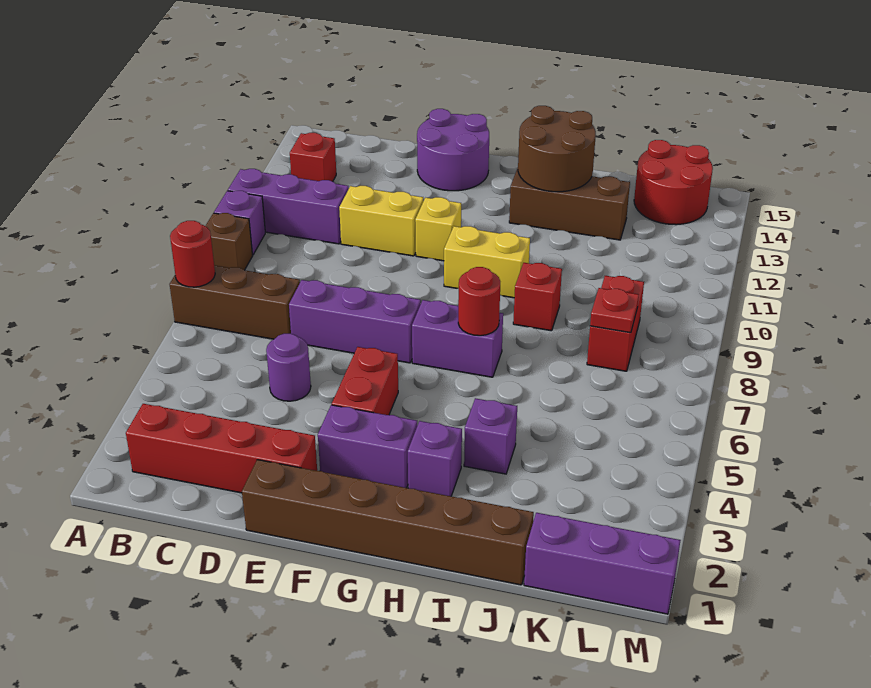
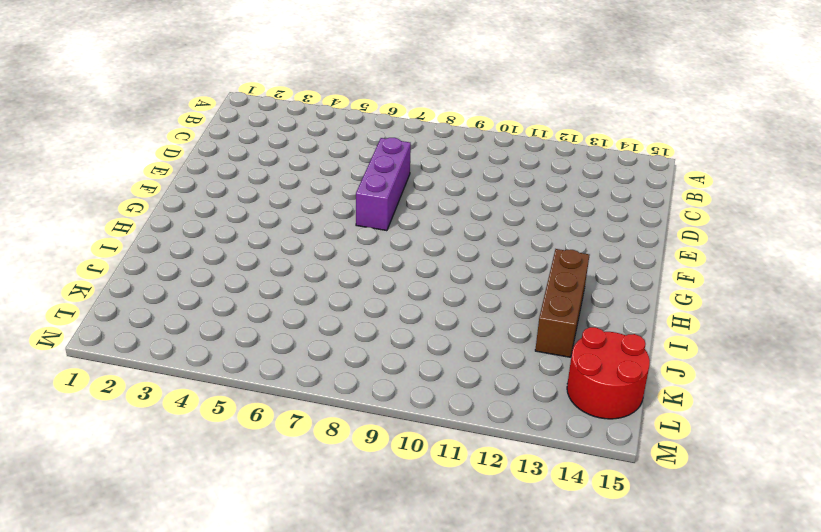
none -> brown 1x3 brick [170,265,300,339]
none -> brown 1x1 brick [206,213,253,270]
none -> purple 1x1 brick [214,191,265,255]

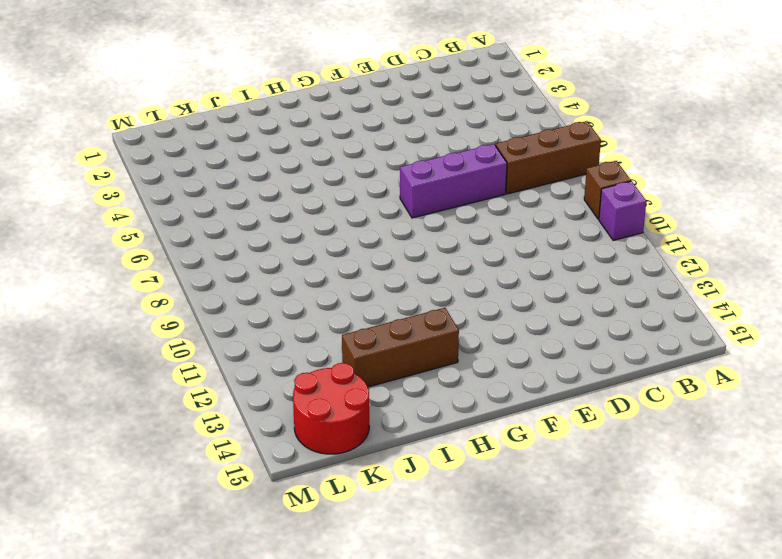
none -> purple 1x3 brick [228,169,349,244]
none -> red 1x4 brick [126,404,317,493]
none -> red 1x1 brick [290,132,336,181]

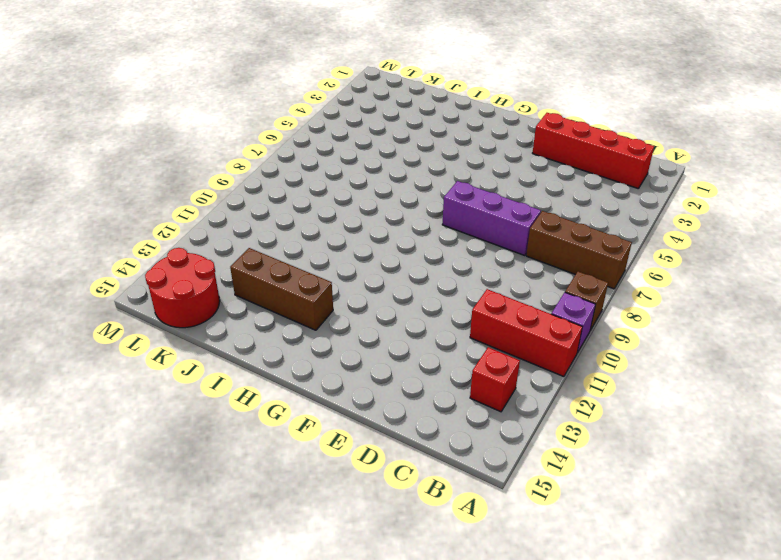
red 1x3 brick [470,289,582,377] -> purple 1x3 brick [228,169,349,244]
none -> purple 1x1 round brick [266,334,311,401]
none -> yellow 1x2 brick [339,186,423,256]
none -> brown 1x6 brick [242,460,534,585]

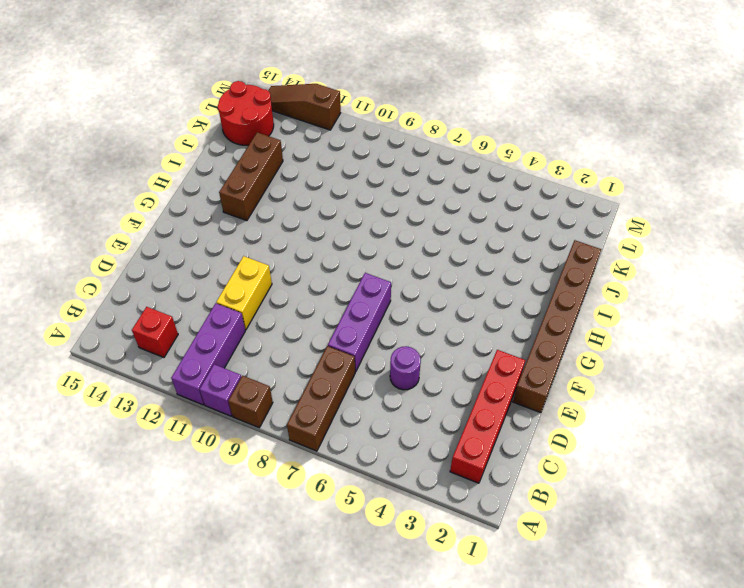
brown 1x3 slope [268,84,341,130] -> none
none -> purple 2x2 round brick [417,109,489,191]
none -> purple 1x2 brick [318,405,417,488]
none -> red 1x2 brick [332,347,398,415]

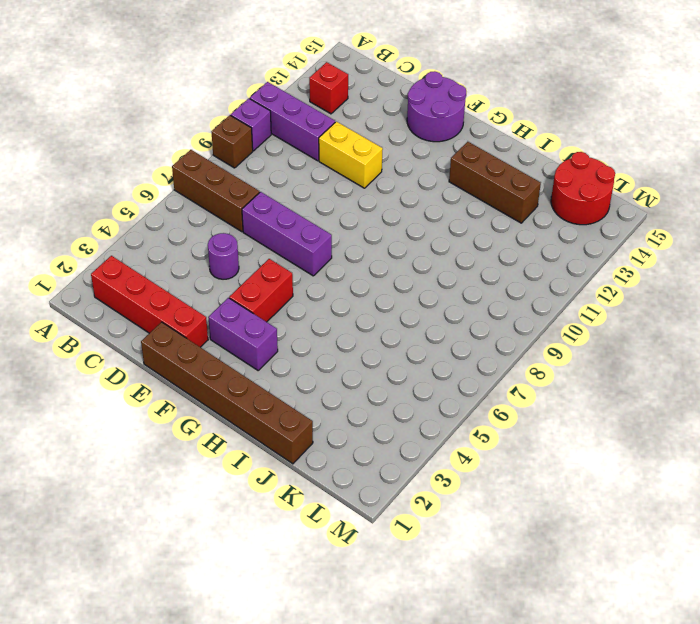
none -> yellow 1x1 brick [415,197,461,261]
none -> purple 1x2 brick [412,300,503,377]
none -> yellow 1x2 brick [444,226,530,298]

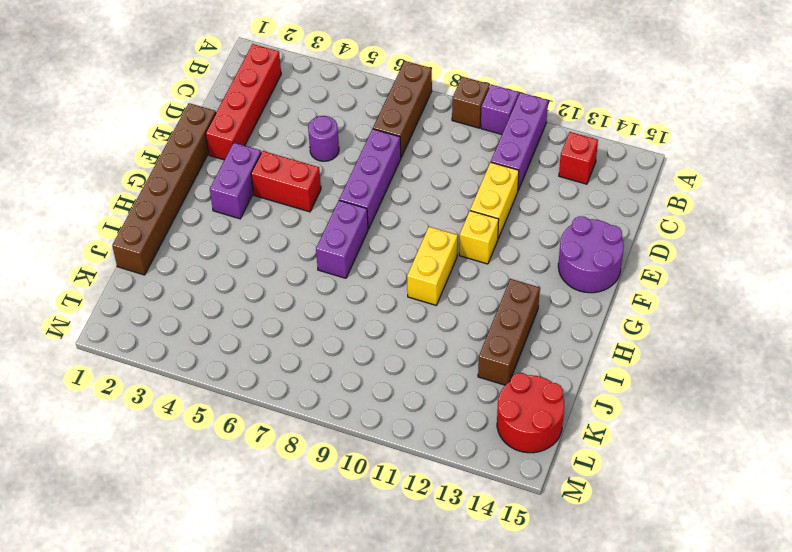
none -> purple 1x1 brick [408,421,462,496]
none -> purple 1x1 brick [464,398,517,474]
none -> red 1x1 brick [513,263,562,331]

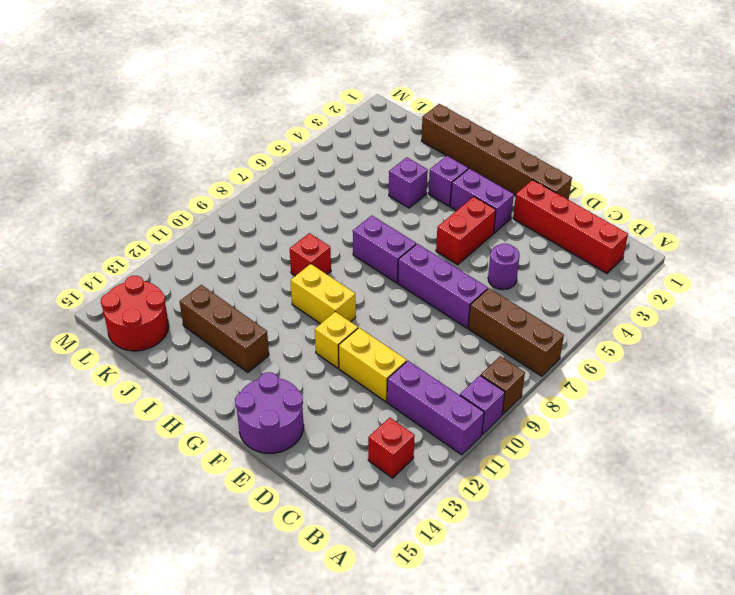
none -> purple 1x3 brick [524,513,681,614]
none -> red 1x2 brick [587,276,644,371]
none -> red 1x1 round brick [170,221,215,287]

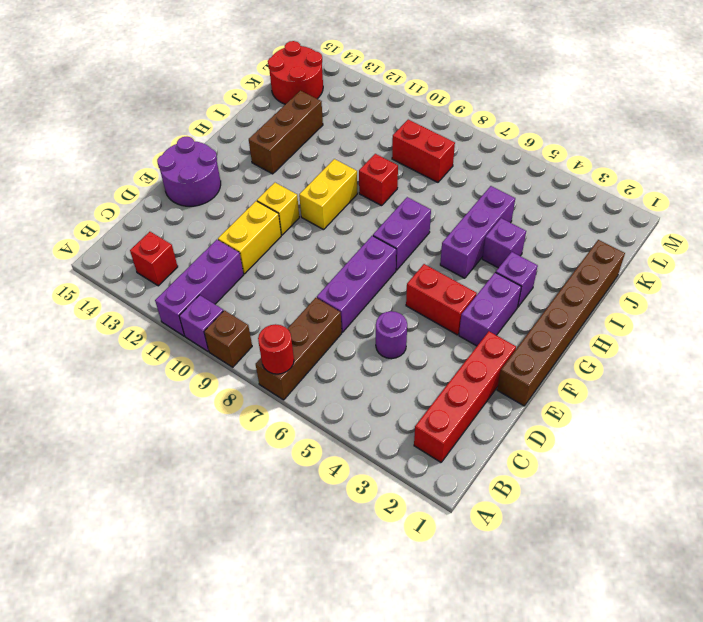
purple 1x3 brick [440,186,515,278] -> purple 1x3 brick moved to [524,513,681,614]
none -> red 1x1 round brick [458,267,500,336]
none -> brown 2x2 round brick [518,106,596,192]
none -> red 1x1 plate [590,288,639,333]

